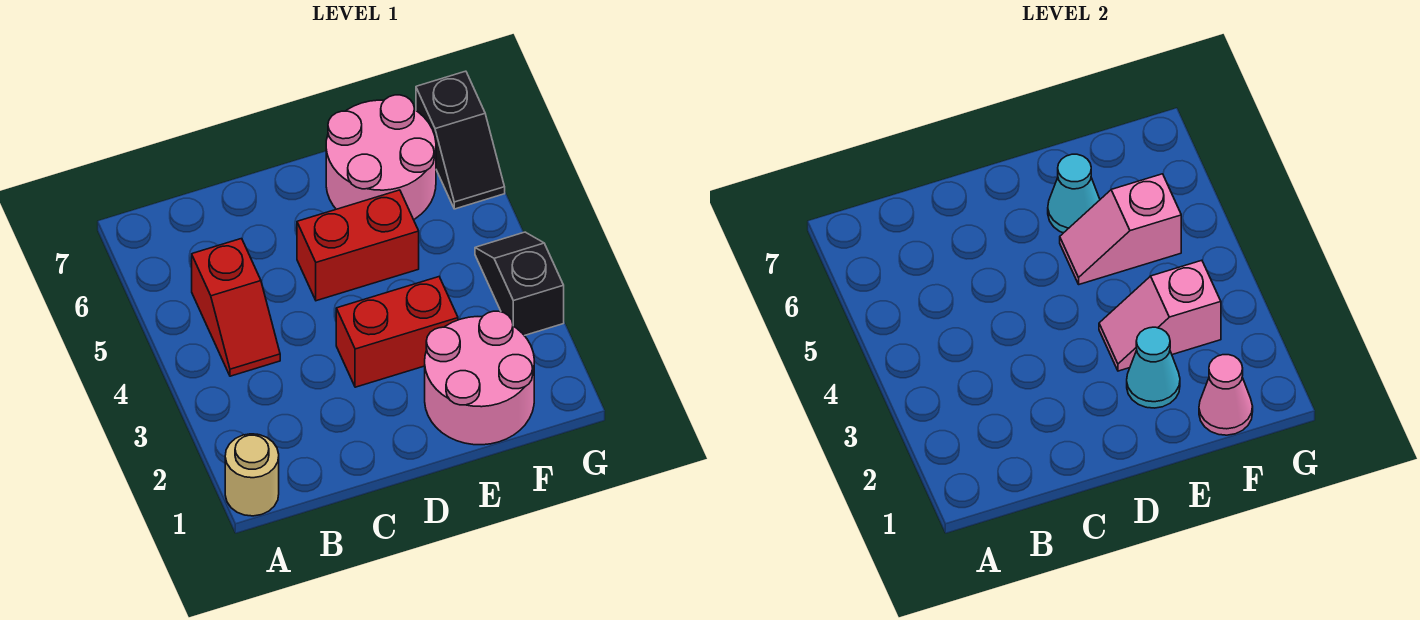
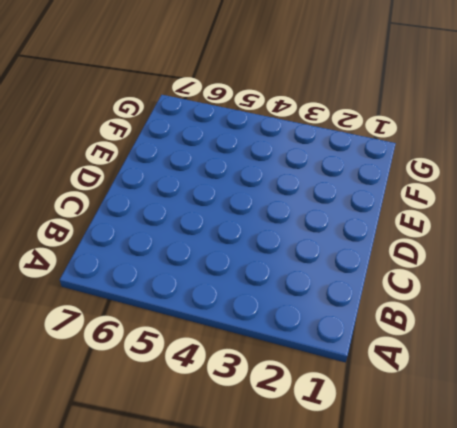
none -> tan 1x1 round brick [225,434,279,516]
none -> red 1x2 slope [192,239,280,376]
none -> red 1x2 brick [336,277,458,387]

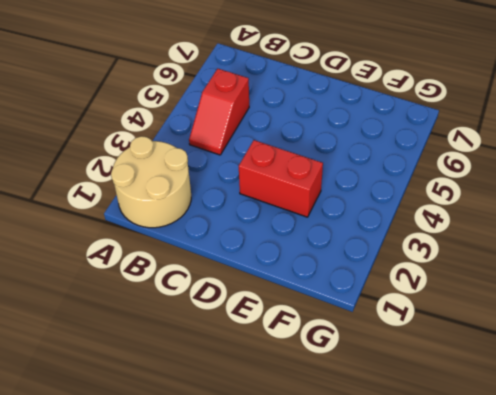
tan 2x2 round brick [111,136,191,228] -> tan 1x1 round brick [225,434,279,516]
none -> red 1x2 brick [297,190,419,301]
none -> pink 2x2 round brick [425,311,534,445]
none -> pink 2x2 round brick [326,95,436,220]

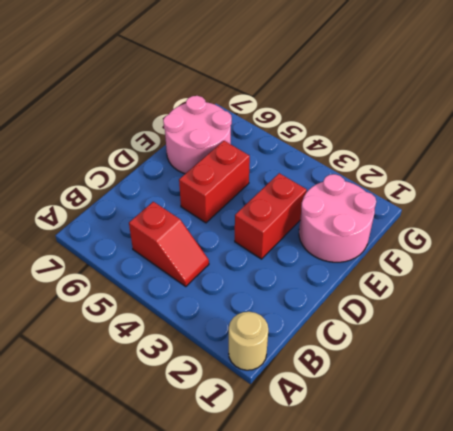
none -> black 1x2 slope [475,232,564,336]
none -> black 1x2 slope [416,71,505,209]
none -> cyan 1x1 cone [1127,327,1180,408]

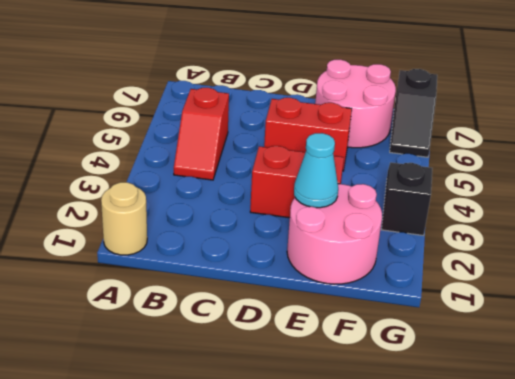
none -> pink 1x2 slope [1099,260,1221,371]
none -> pink 1x2 slope [1060,174,1181,284]
none -> cyan 1x1 cone [1048,154,1100,233]

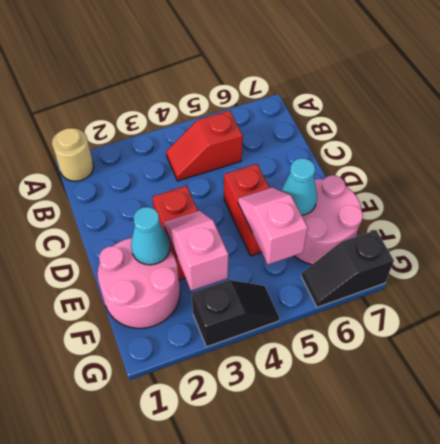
none -> pink 1x1 cone [1199,355,1253,435]

